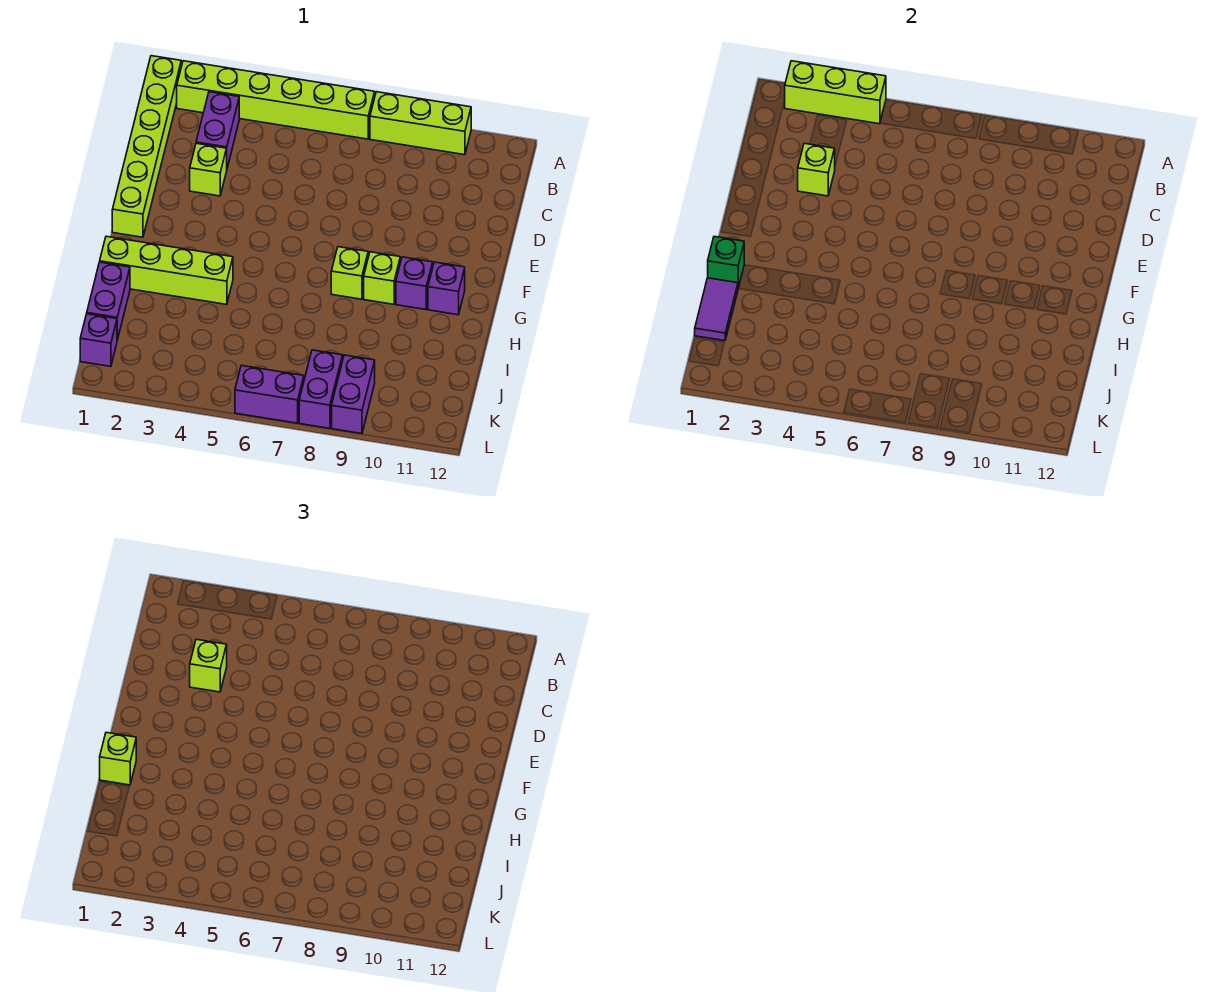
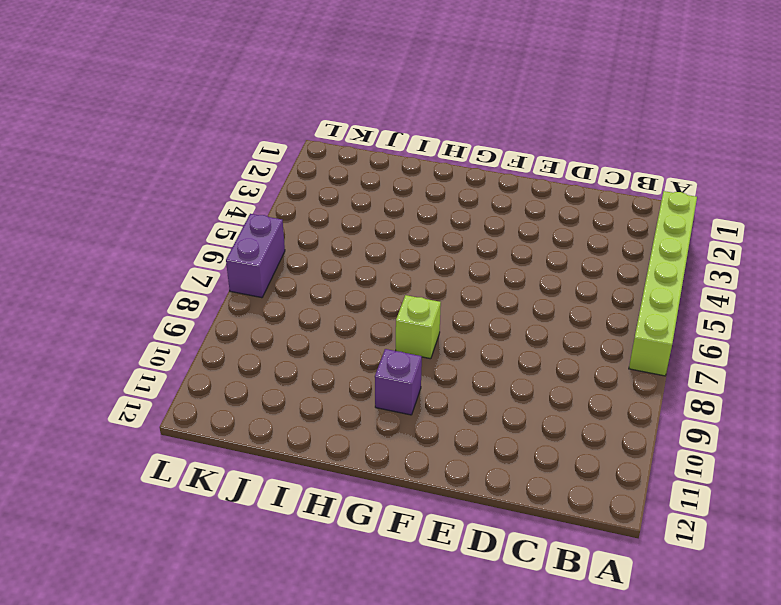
none -> lime 1x6 brick [112,56,181,237]
none -> lime 1x3 brick [370,92,471,155]
none -> purple 1x2 brick [196,92,239,168]

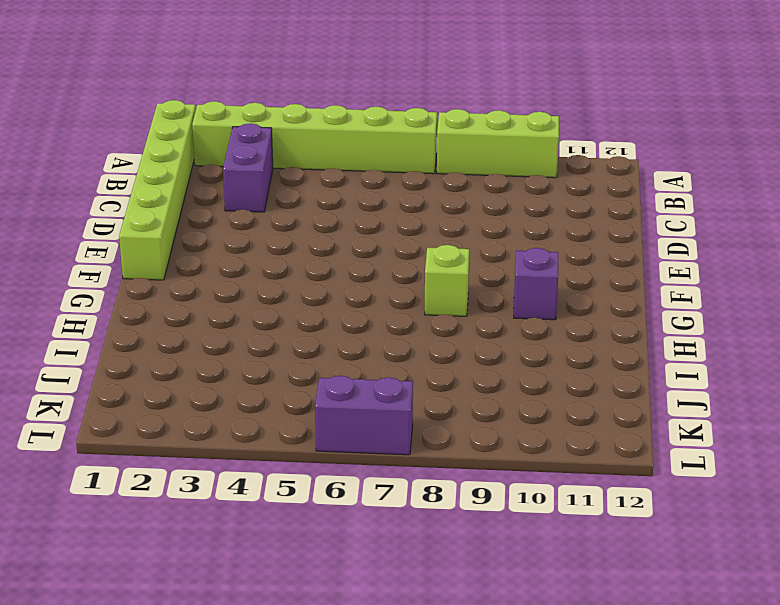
none -> lime 1x1 brick [190,143,227,196]
none -> lime 1x1 brick [364,252,400,304]
none -> purple 1x1 brick [428,262,465,315]

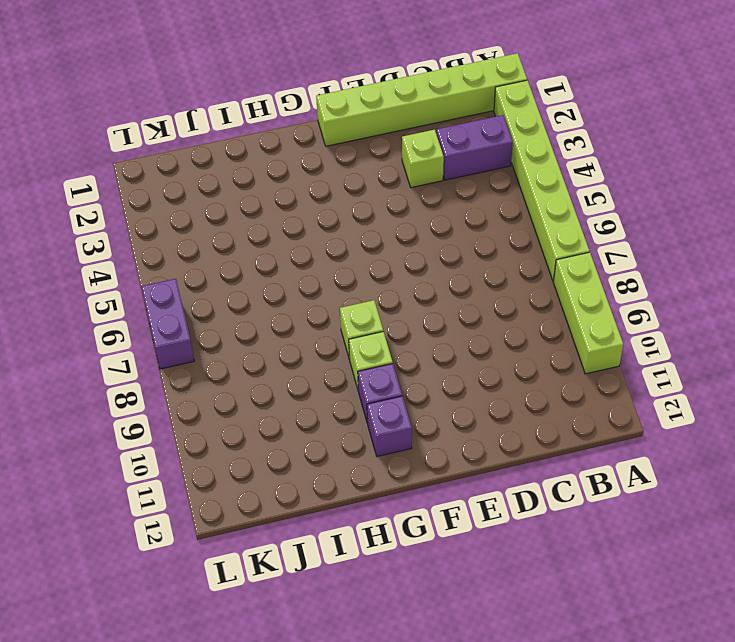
none -> lime 1x4 brick [100,236,233,305]
none -> purple 1x2 brick [87,262,130,340]
none -> purple 1x1 brick [80,314,117,367]

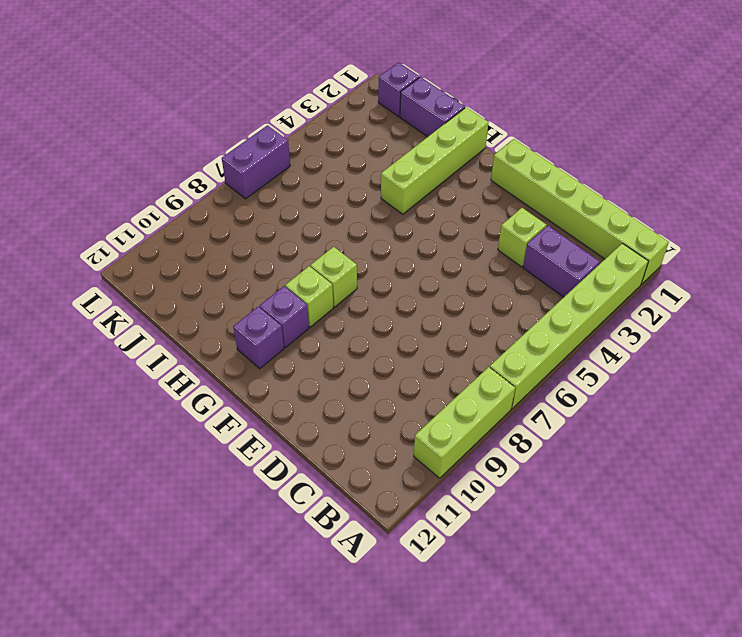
none -> purple 1x2 brick [299,350,343,428]
none -> purple 1x2 brick [332,355,375,434]
none -> lime 1x3 brick [784,61,886,124]

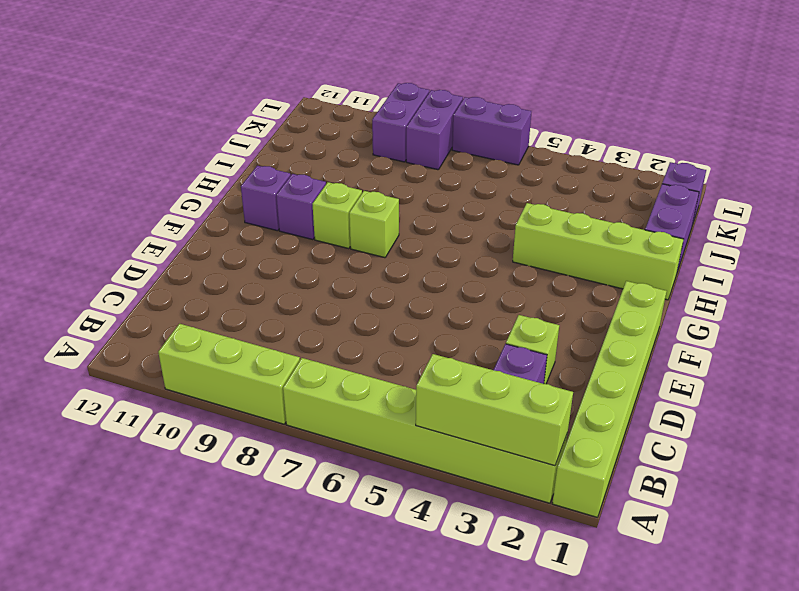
none -> lime 1x1 brick [798,143,835,196]
none -> green 1x1 brick [708,236,744,288]
none -> purple 1x2 tile [695,278,738,341]

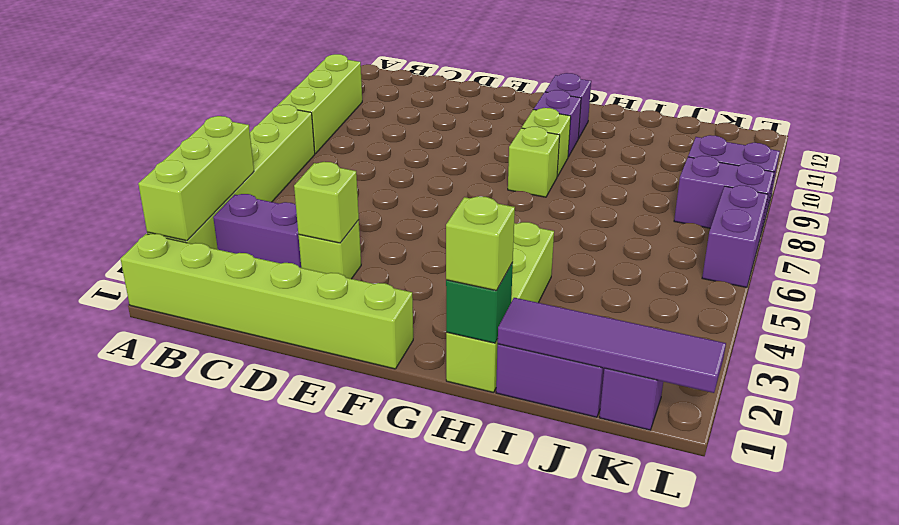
purple 1x4 tile [497,298,726,393] -> purple 1x2 tile [695,278,738,341]
none -> lime 1x1 brick [190,639,227,692]

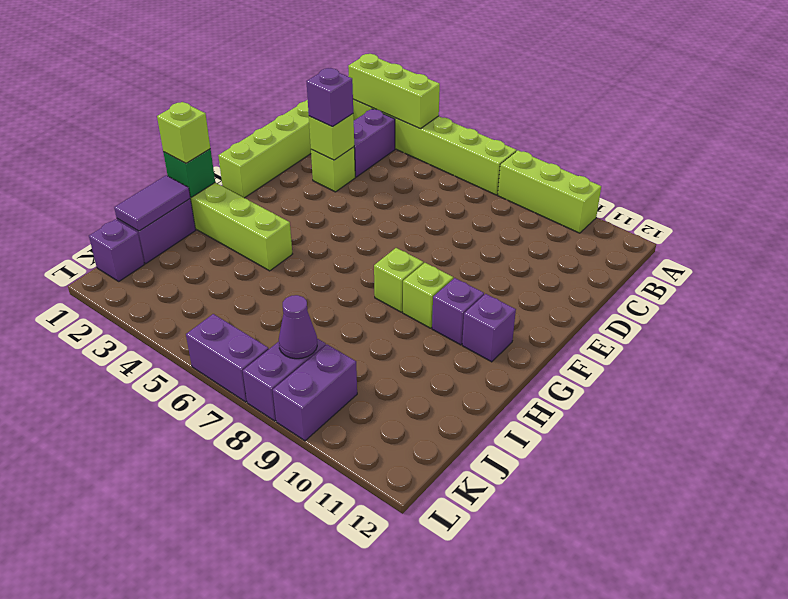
purple 1x1 brick [306,68,353,127] -> lime 1x1 brick [190,639,227,692]
purple 1x1 cone [279,295,317,359] -> none

